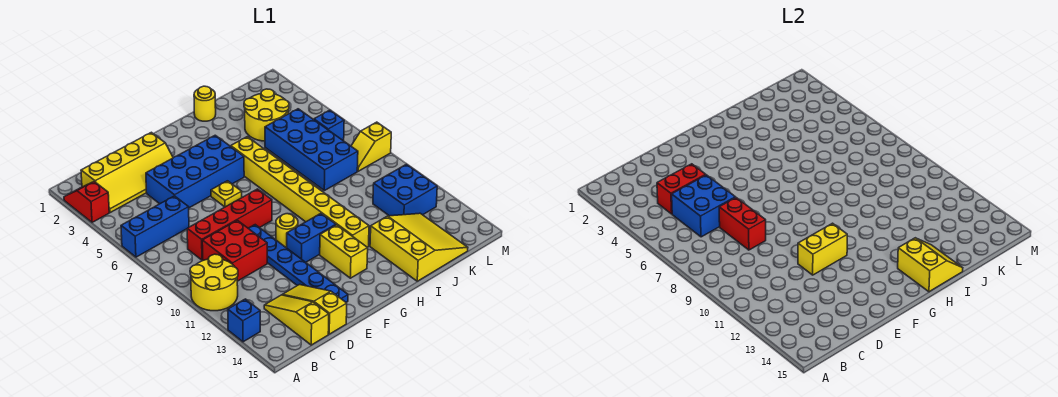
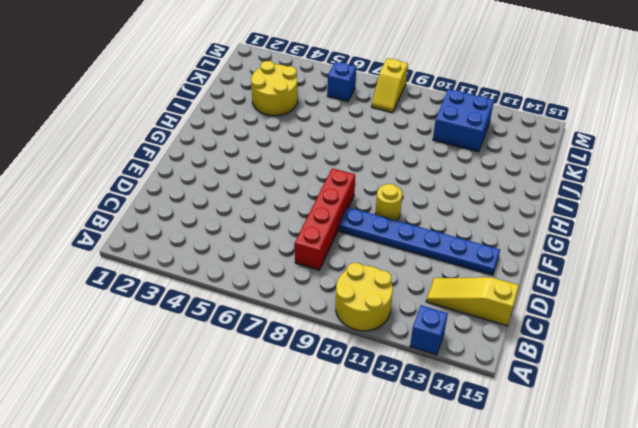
none -> red 1x2 slope [64,182,109,222]
none -> blue 1x3 brick [121,196,189,257]
none -> yellow 2x4 slope [81,132,173,213]

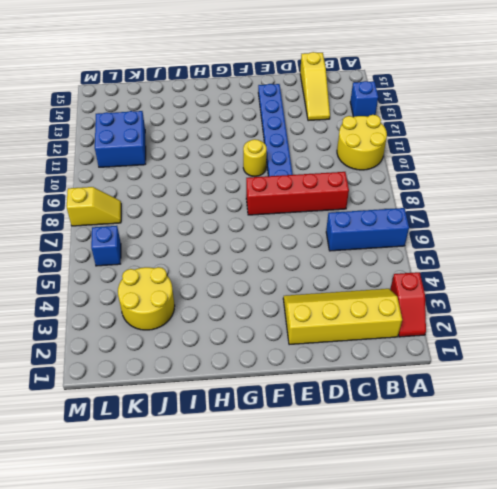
none -> red 2x2 brick [202,220,267,281]
none -> blue 2x4 brick [146,135,244,208]
none -> yellow 1x3 slope [283,285,347,334]

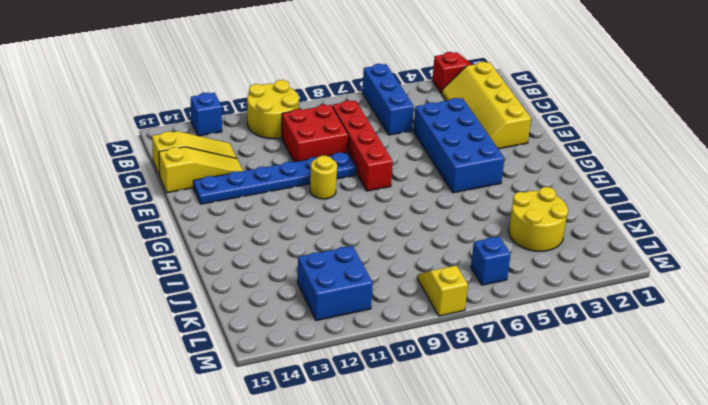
none -> yellow 1x1 plate [211,181,242,207]
none -> blue 1x2 brick [287,214,336,262]
none -> yellow 1x2 brick [320,225,368,278]

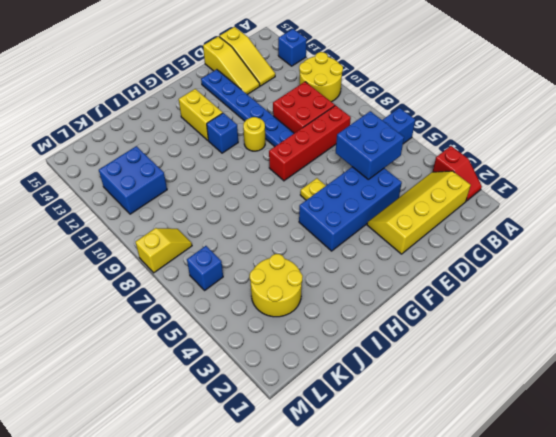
blue 1x1 brick [207,113,238,153] -> blue 1x2 brick [287,214,336,262]
none -> yellow 1x8 brick [231,137,369,247]
none -> yellow 1x1 round brick [194,86,216,121]
none -> yellow 3x3 slope [370,213,468,281]

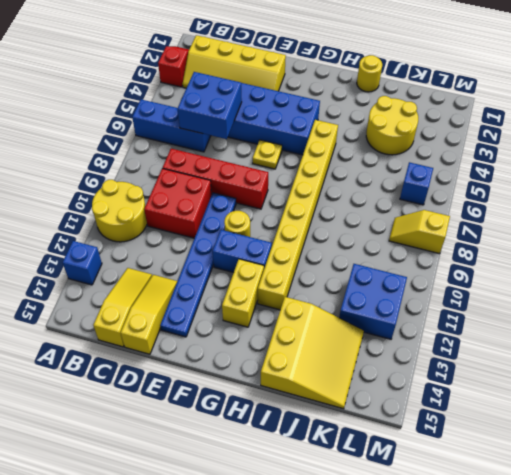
none -> blue 2x4 brick [265,109,358,191]
none -> red 1x2 brick [657,164,706,214]
none -> red 1x2 brick [719,198,766,250]

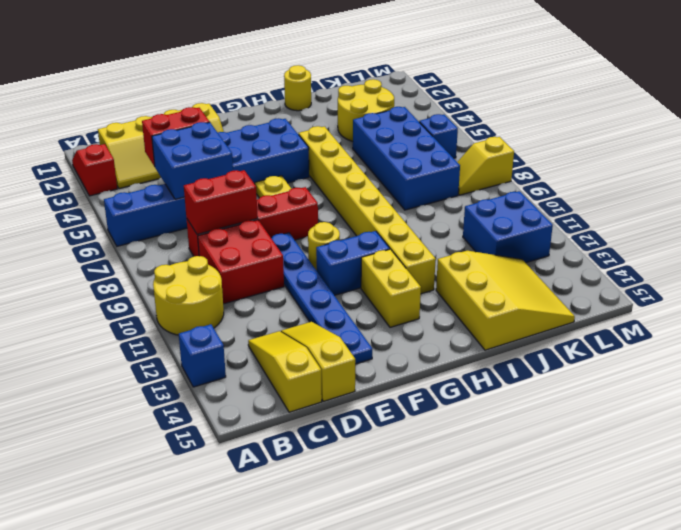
red 1x2 brick [184,170,258,234] -> red 1x2 brick turned to [719,198,766,250]
none -> yellow 1x2 brick [798,223,847,275]
none -> yellow 2x2 slope [898,238,963,292]

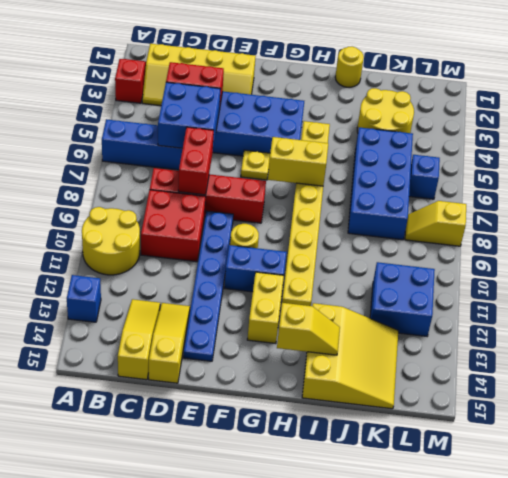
yellow 1x2 brick [268,137,328,186] -> yellow 1x2 brick moved to [798,223,847,275]
yellow 1x2 slope [277,303,340,355] -> yellow 2x2 slope [898,238,963,292]

